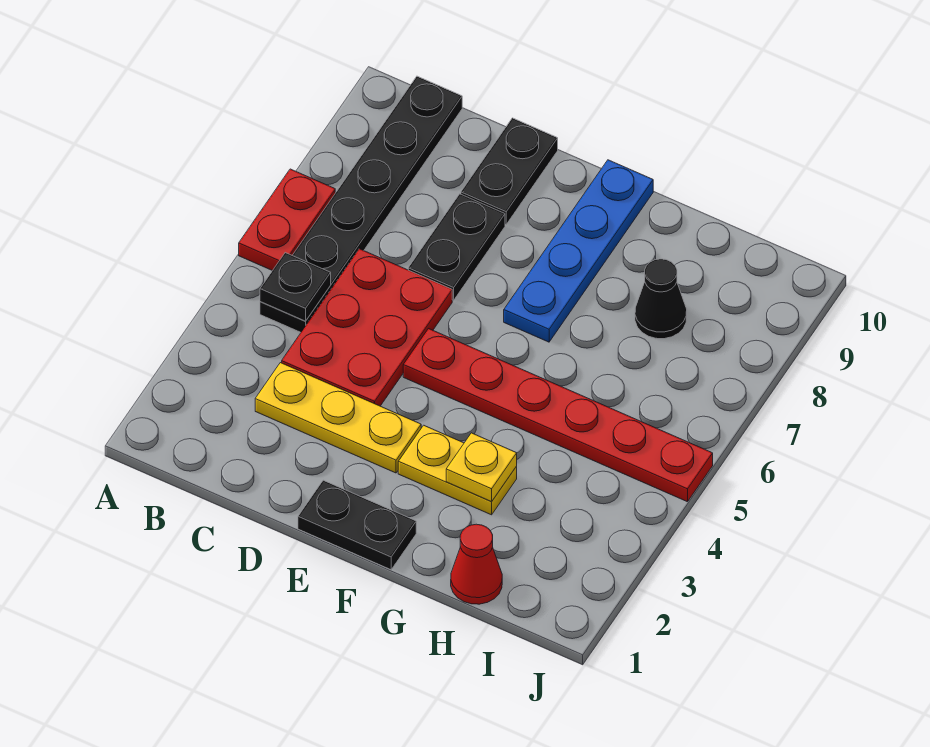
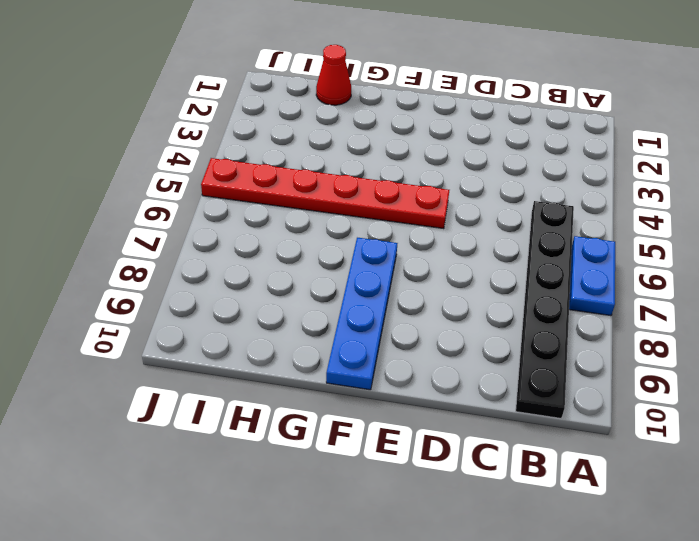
blue 1x2 plate [569,236,615,316] -> red 1x2 plate [239,169,335,271]
none -> yellow 1x3 plate [255,363,421,473]
none -> red 2x3 plate [282,249,452,406]
none -> black 1x2 plate [408,194,505,300]

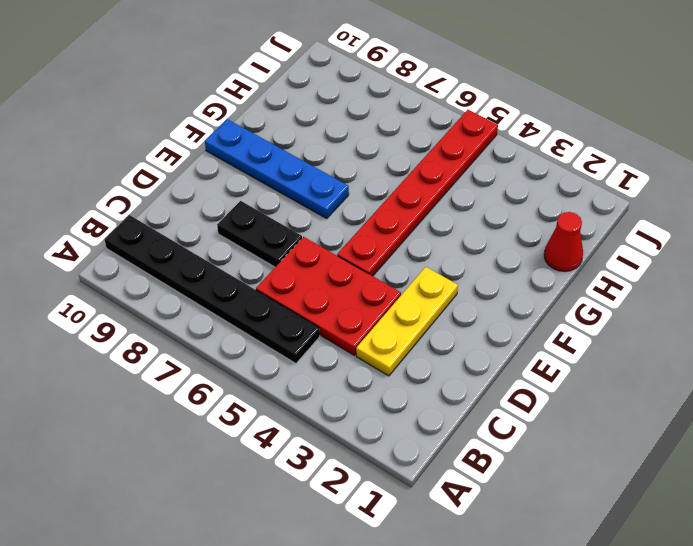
none -> red 1x2 plate [239,169,335,271]
none -> black 1x2 plate [461,118,558,224]
none -> black 1x2 plate [298,480,416,570]

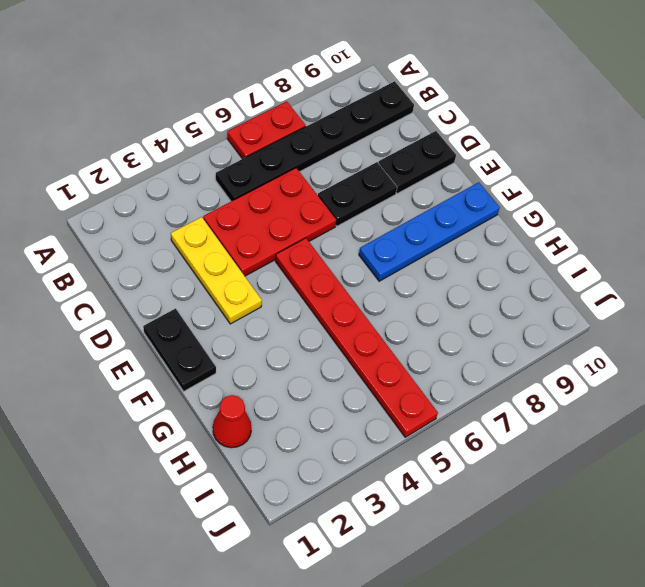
none -> yellow 1x2 plate [398,425,517,515]
none -> black 1x1 cone [635,259,687,339]
none -> black 1x1 plate [260,253,331,321]

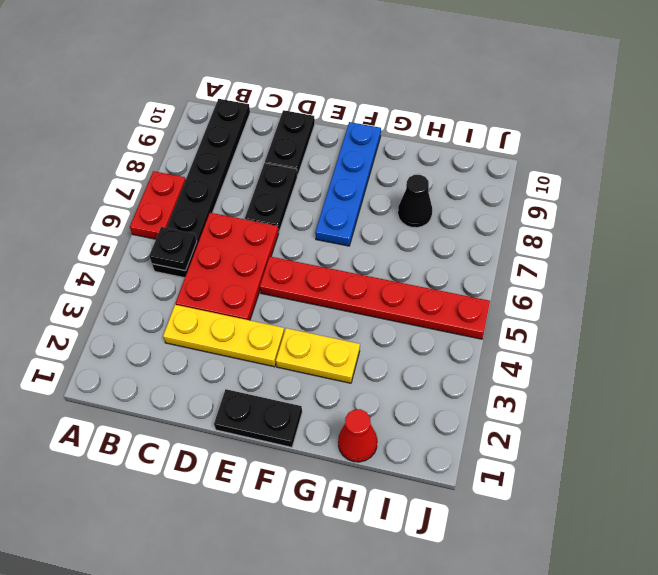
none -> yellow 1x1 plate [446,433,517,502]

